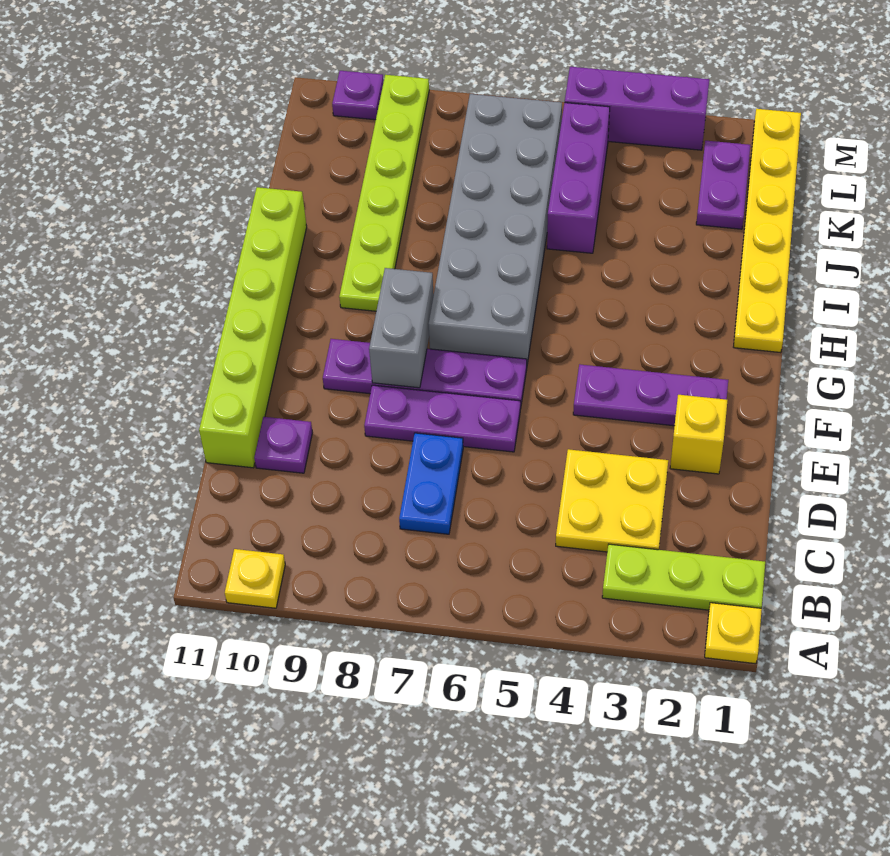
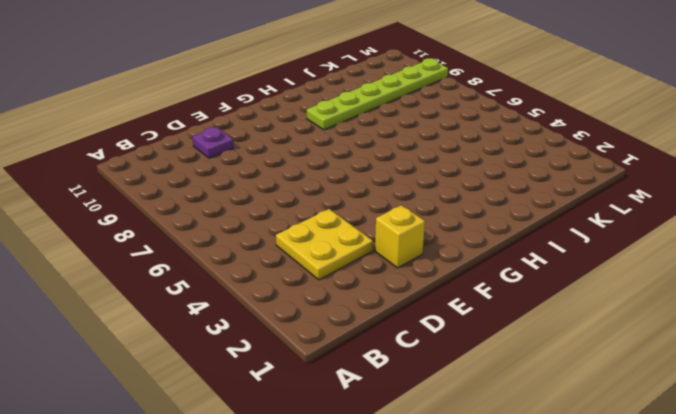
none -> yellow 1x1 plate [705,603,762,664]
none -> yellow 1x1 plate [225,549,285,608]
none -> lime 1x3 plate [602,544,765,610]

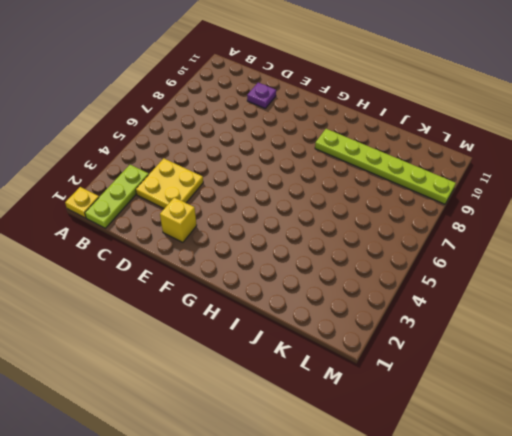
none -> yellow 1x1 plate [225,549,285,608]
none -> blue 1x2 plate [399,433,463,534]
none -> lime 1x6 brick [199,187,307,468]

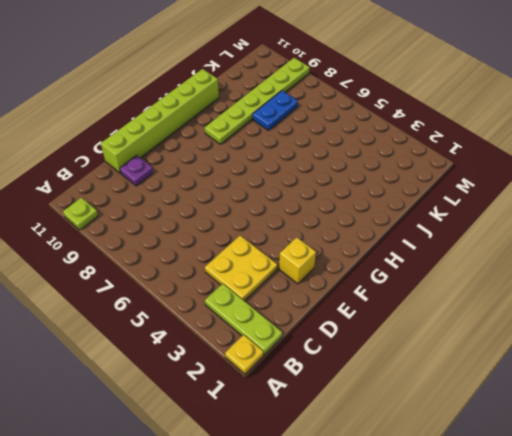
lime 1x1 plate [63,197,98,230] -> yellow 1x1 plate [225,549,285,608]
blue 1x2 plate [253,91,298,130] -> blue 1x2 plate moved to [399,433,463,534]
none -> purple 1x3 plate [364,385,520,452]
none -> purple 1x3 plate [573,364,728,426]
none -> purple 1x4 plate [323,339,527,409]

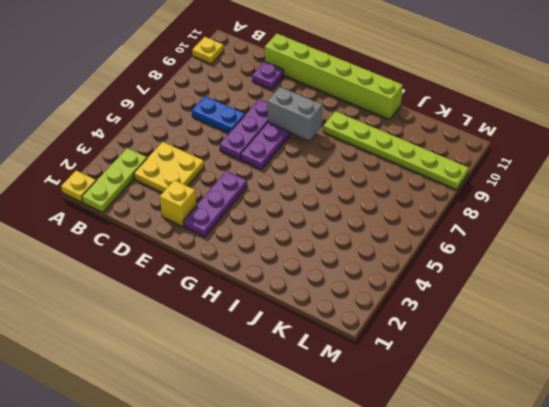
none -> grey 2x6 brick [429,94,562,364]
none -> yellow 1x6 plate [734,109,801,353]
none -> purple 1x3 brick [547,103,610,253]

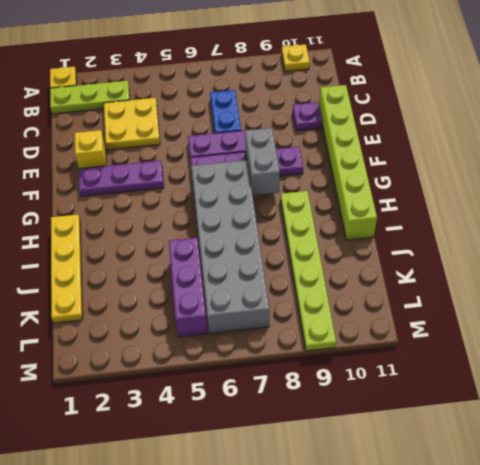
yellow 1x4 plate [51,215,83,323] -> yellow 1x6 plate [734,109,801,353]
none -> purple 1x2 plate [696,141,750,229]
none -> purple 1x3 brick [565,67,709,150]
none -> purple 1x1 plate [332,71,383,120]

